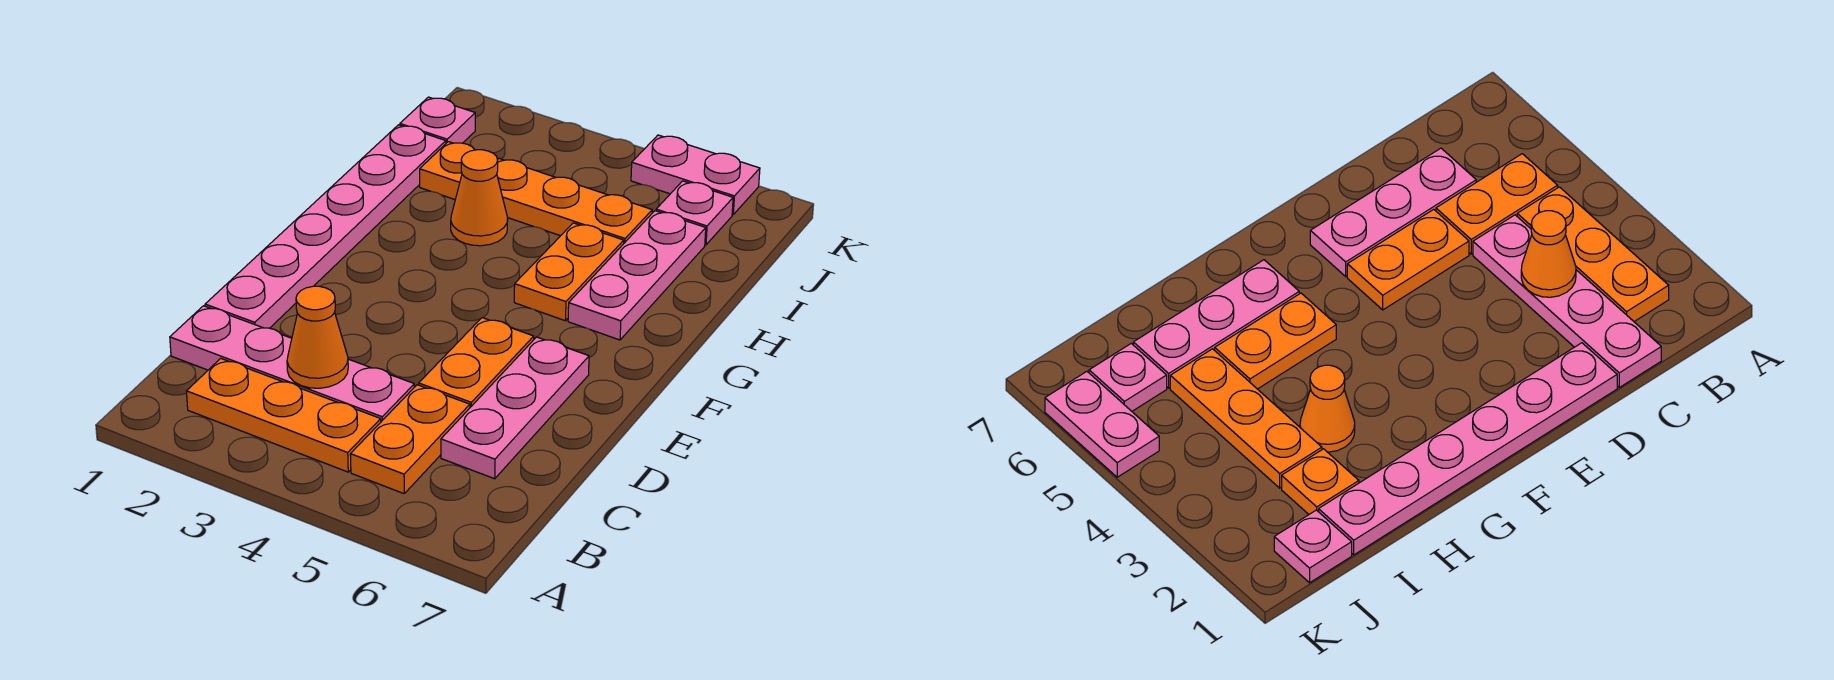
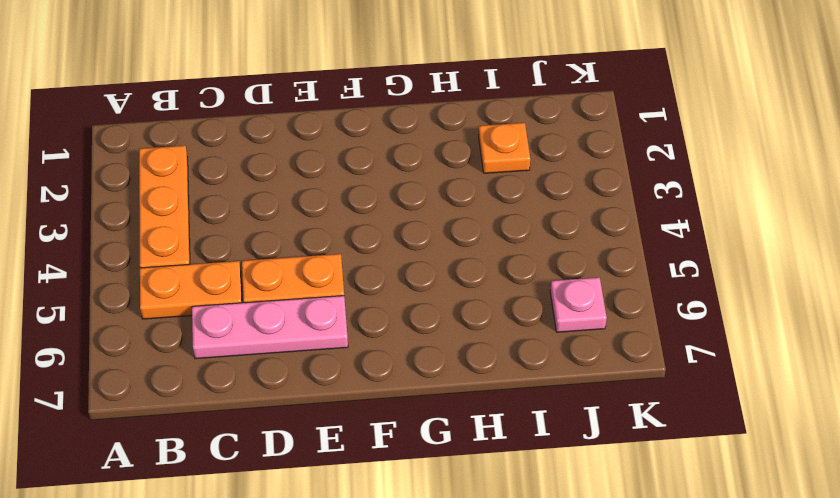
none -> pink 1x4 plate [170,306,414,421]
none -> pink 1x6 plate [205,125,446,328]
none -> orange 1x2 plate [514,223,624,321]

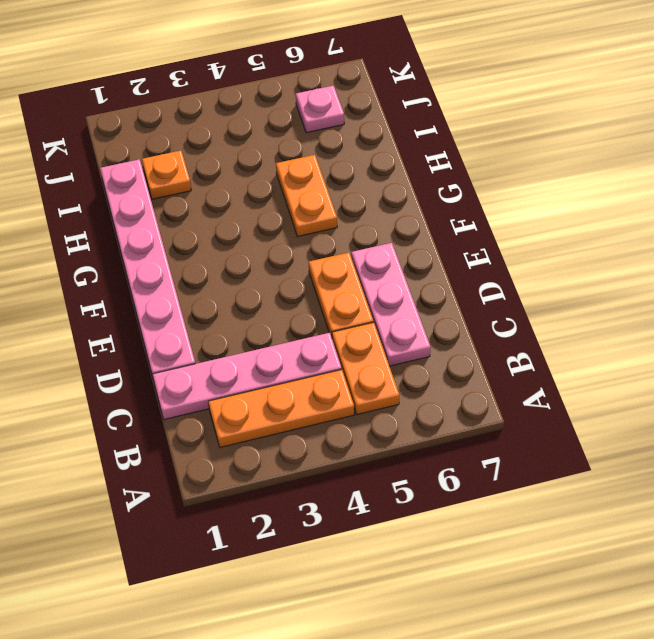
none -> pink 1x3 plate [568,211,706,340]
none -> orange 1x1 cone [451,150,508,246]
none -> orange 1x3 plate [497,159,652,243]

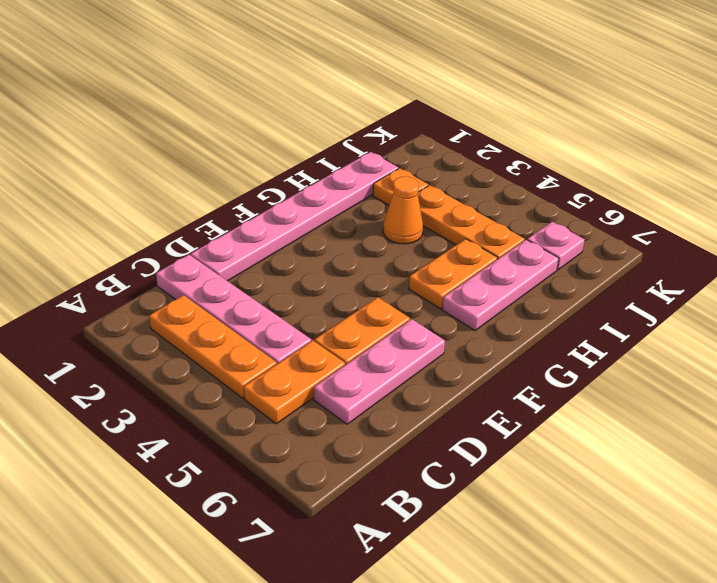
none -> pink 1x1 plate [400,97,475,143]
none -> pink 1x2 plate [631,135,760,215]
none -> orange 1x1 cone [287,286,348,388]

